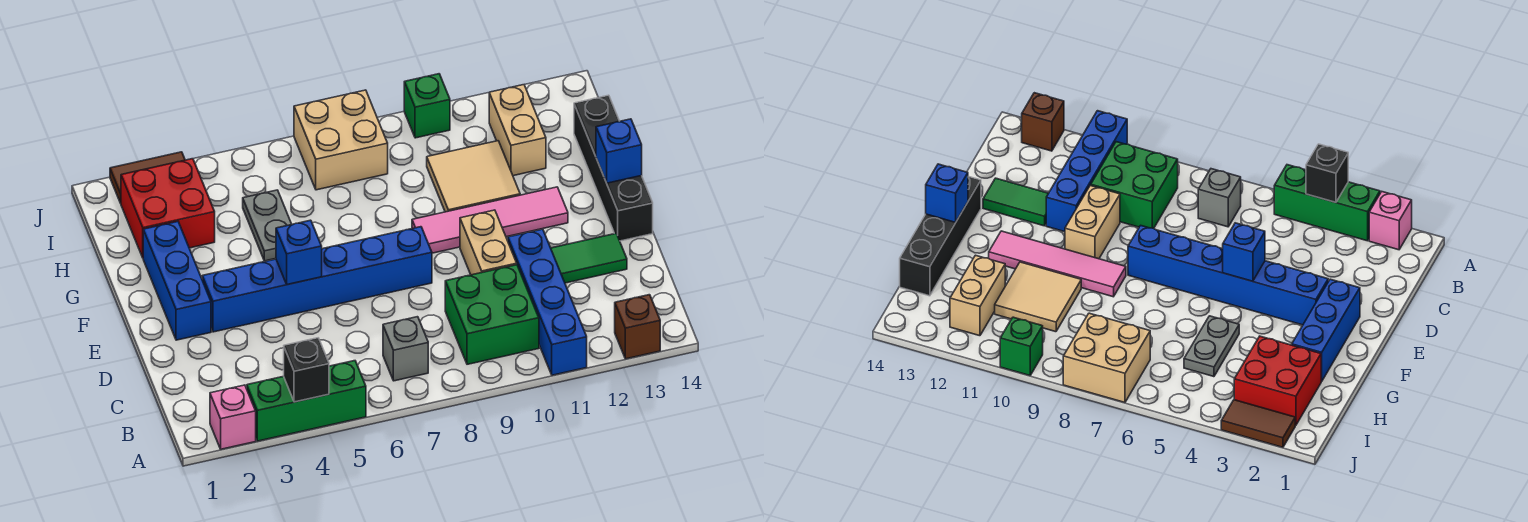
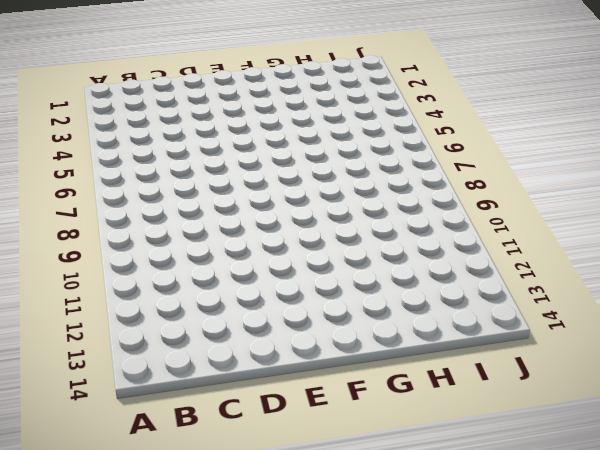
none -> pink 1x1 brick [210,385,256,449]
none -> green 1x3 brick [247,361,366,441]
none -> blue 1x4 brick [508,229,587,375]

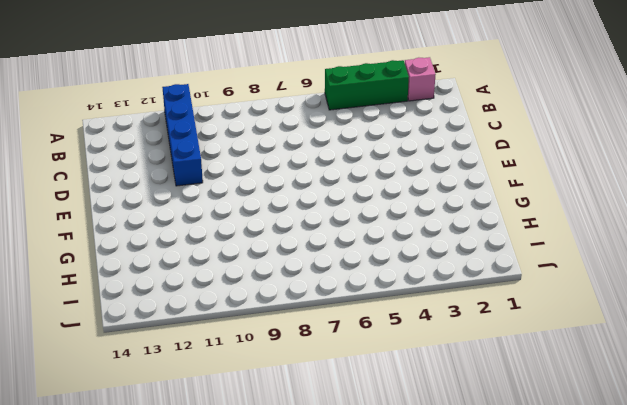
none -> brown 1x1 brick [615,295,660,359]
none -> grey 1x1 brick [383,317,428,381]
none -> green 2x2 brick [445,265,539,364]

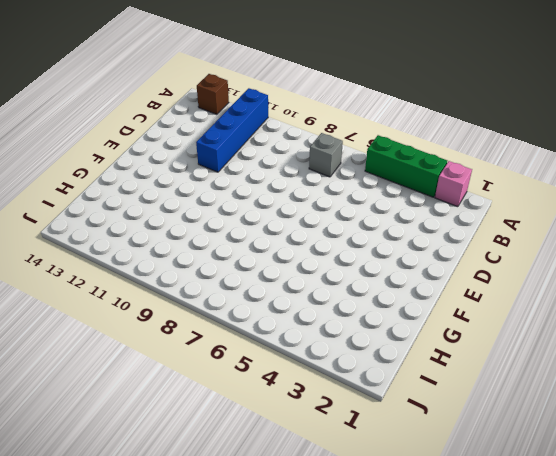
none -> green 2x2 brick [445,265,539,364]
none -> tan 1x2 brick [460,210,517,275]
none -> green 1x2 tile [551,234,627,283]

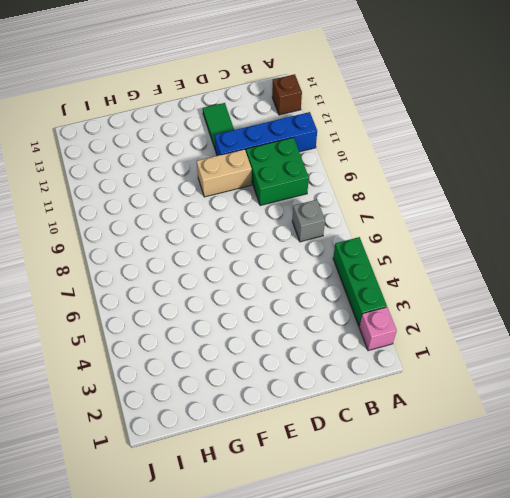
none -> blue 1x3 brick [143,221,211,340]
none -> blue 1x6 brick [202,227,432,332]
none -> black 1x4 brick [574,95,653,241]

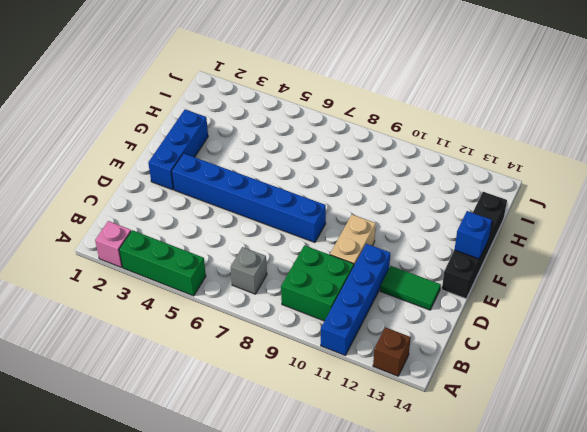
none -> pink 1x4 tile [412,187,568,253]
none -> grey 1x2 plate [243,190,292,261]
none -> tan 2x2 tile [427,141,520,212]

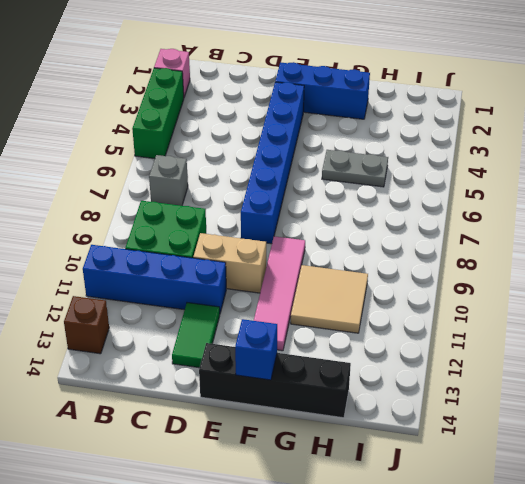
none -> red 2x2 brick [121,159,215,257]
none -> tan 1x2 brick [489,85,546,176]
none -> tan 2x2 brick [294,90,388,190]

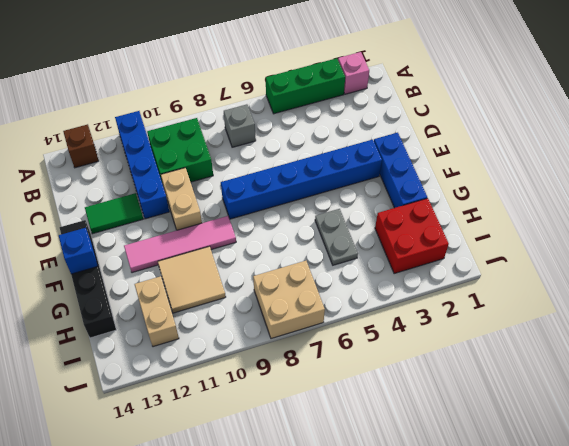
none -> brown 1x2 tile [110,152,185,203]
none -> green 1x1 brick [404,74,450,138]
none -> black 1x1 brick [284,338,329,402]

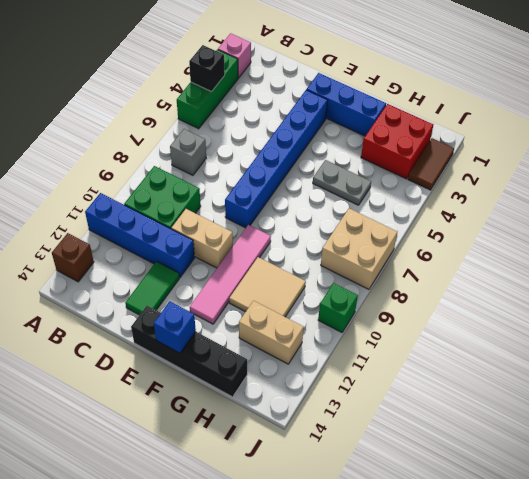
none -> blue 1x1 brick [276,220,322,285]

